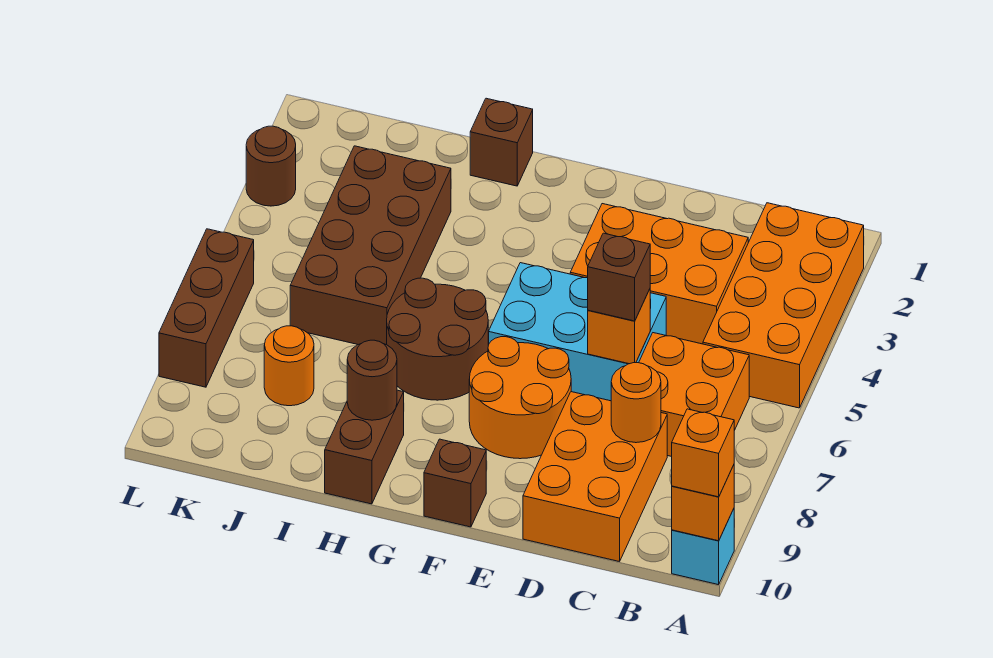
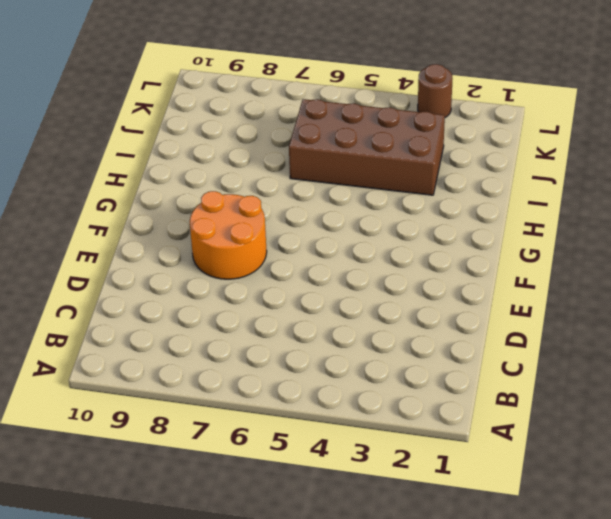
none -> orange 2x4 brick [703,203,864,408]
none -> cyan 1x1 brick [672,509,734,585]
none -> orange 2x2 brick [639,333,749,457]

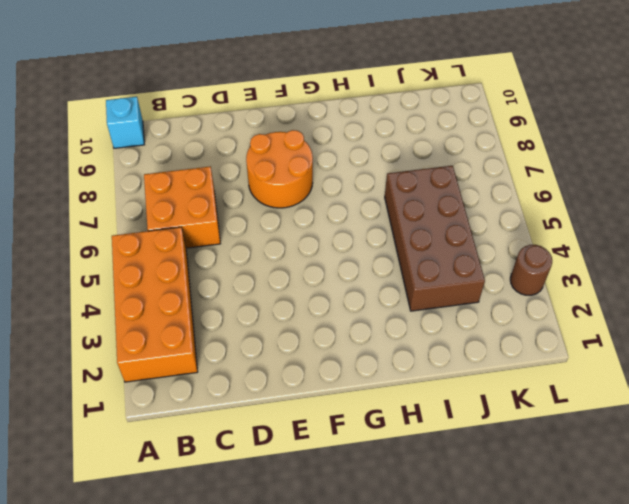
none -> orange 2x3 brick [570,204,748,344]
none -> orange 2x3 brick [523,392,667,562]
none -> cyan 2x3 brick [489,263,666,401]

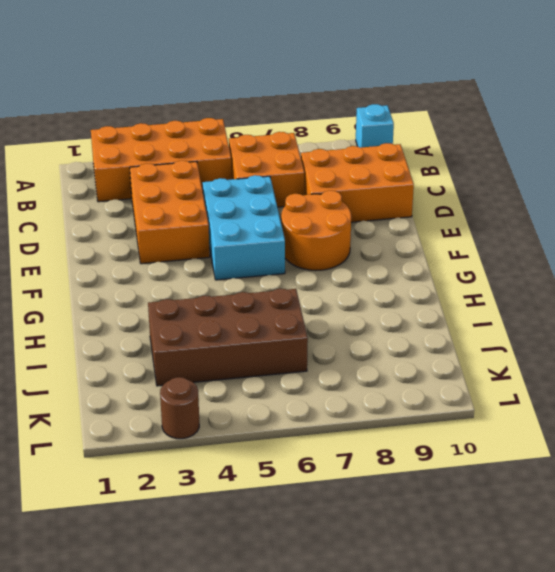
none -> brown 1x1 brick [424,439,486,527]
none -> brown 2x2 round brick [387,278,488,400]
none -> brown 1x1 brick [470,98,533,186]

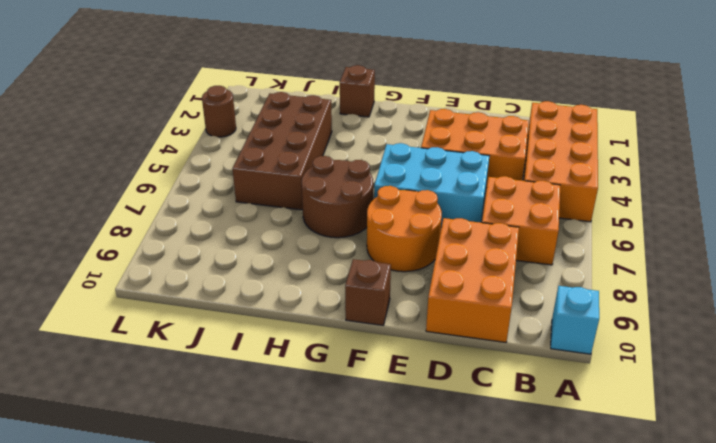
none -> brown 1x2 brick [325,390,404,504]
none -> orange 1x1 round brick [264,326,314,406]
none -> brown 1x3 brick [159,229,254,387]

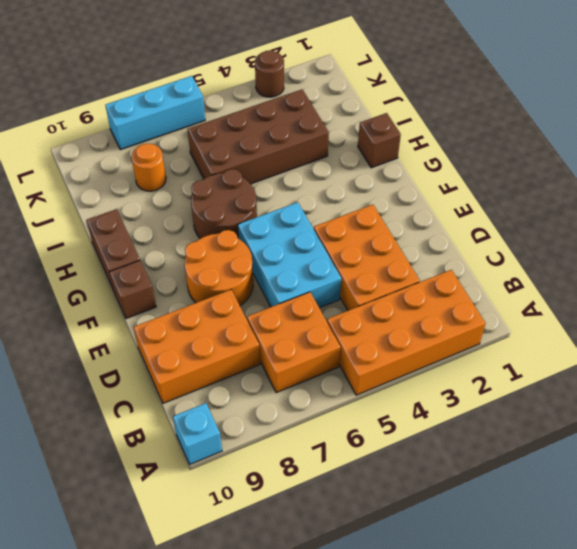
brown 1x2 brick [87,209,140,291] -> brown 1x2 brick turned to [325,390,404,504]
cyan 1x3 brick [105,76,205,150] -> brown 1x3 brick [159,229,254,387]
none -> orange 1x1 brick [672,465,734,541]
none -> orange 1x1 round brick [611,363,661,443]
none -> orange 1x1 brick [588,289,650,364]

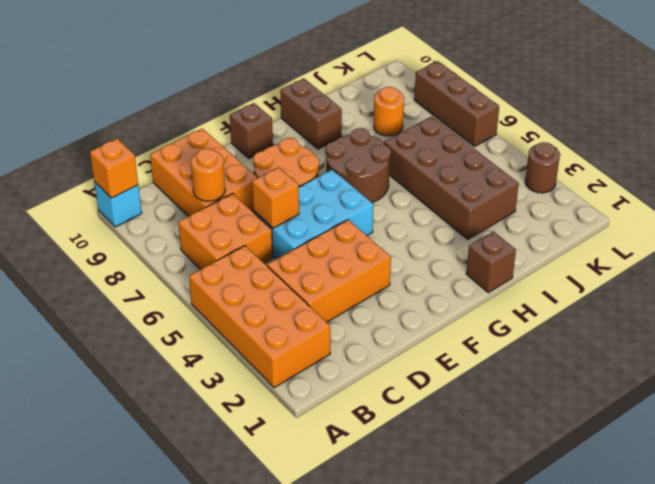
none -> brown 1x1 round brick [347,340,397,420]
none -> orange 1x1 brick [672,409,734,497]
none -> brown 1x1 brick [588,233,650,321]

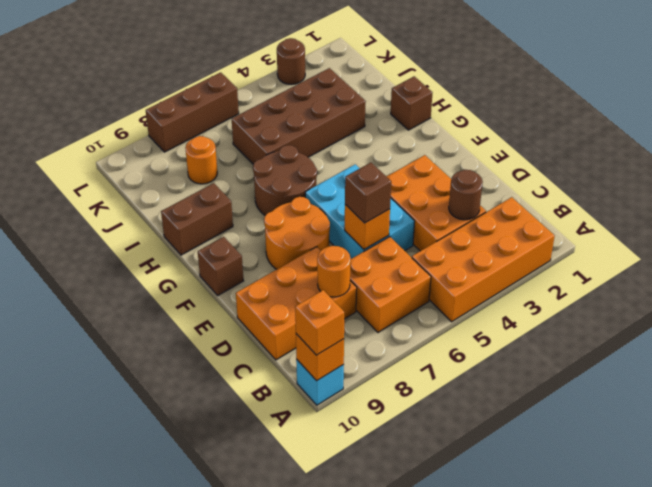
brown 1x1 round brick [449,170,483,220] -> brown 1x1 round brick moved to [347,340,397,420]

